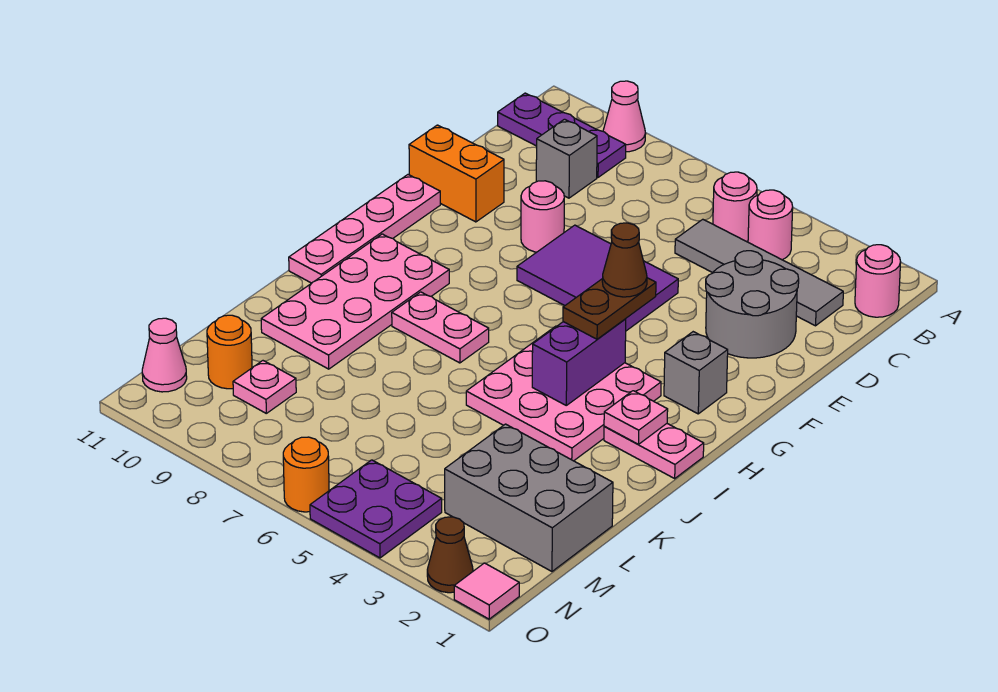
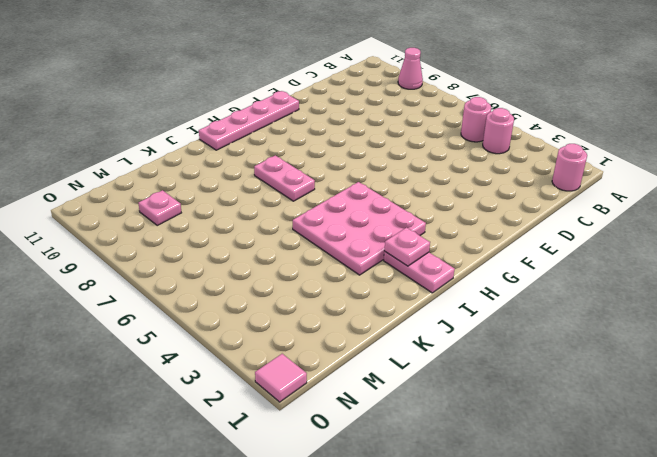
none -> purple 1x3 plate [498,93,626,177]
none -> grey 1x4 tile [675,219,843,326]
none -> grey 1x1 brick [536,119,597,198]

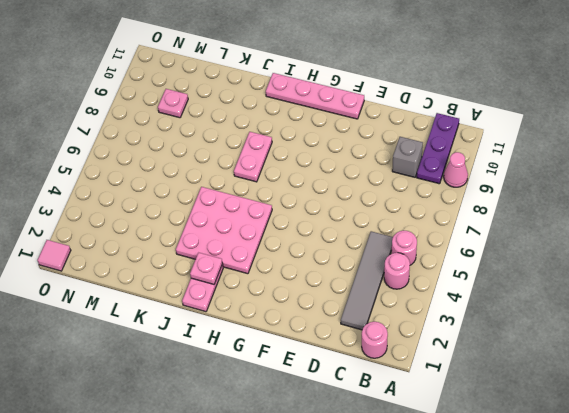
none -> grey 2x2 round brick [706,251,799,358]
none -> purple 2x3 tile [517,225,678,331]
none -> pink 1x1 round brick [521,181,564,252]

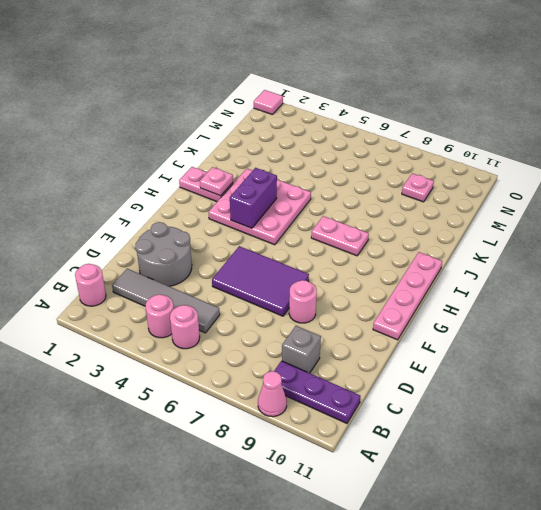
none -> orange 1x2 brick [409,125,504,222]
none -> grey 1x1 brick [664,332,728,414]
none -> pink 2x4 plate [261,234,449,369]

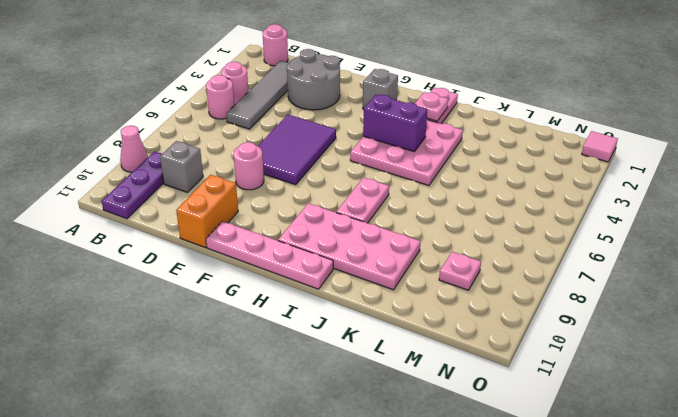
none -> grey 2x3 brick [445,424,613,571]
none -> orange 1x1 round brick [207,315,252,389]
none -> purple 2x2 plate [310,460,442,558]

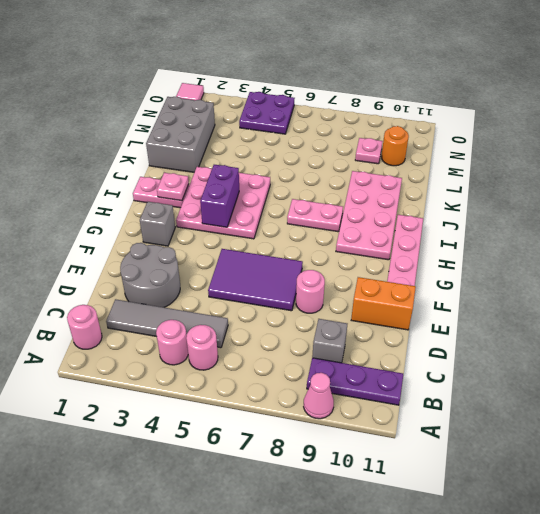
grey 2x3 brick [146,97,215,172] -> grey 2x3 brick turned to [445,424,613,571]
none -> pink 1x1 cone [142,318,187,392]
none -> brown 1x1 cone [427,517,473,593]
none -> orange 1x1 round brick [283,437,329,512]

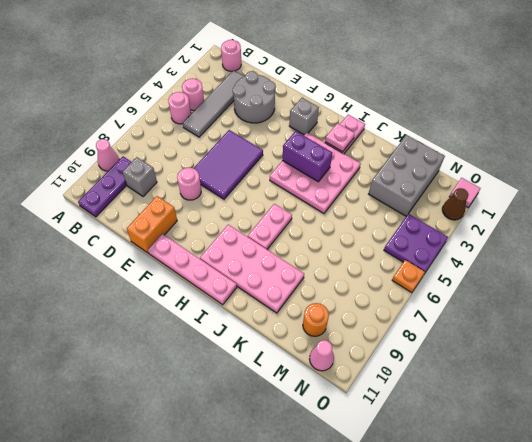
orange 1x1 plate [392,260,425,293] -> orange 1x1 round brick [283,437,329,512]
none -> pink 1x1 plate [233,361,296,413]
none -> brown 1x2 plate [563,278,656,339]
none -> brown 1x1 cone [602,223,647,297]

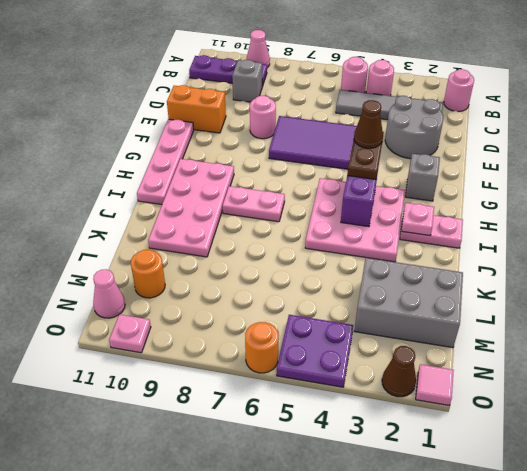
pink 1x1 plate [109,314,151,353] -> pink 1x1 plate moved to [233,361,296,413]

